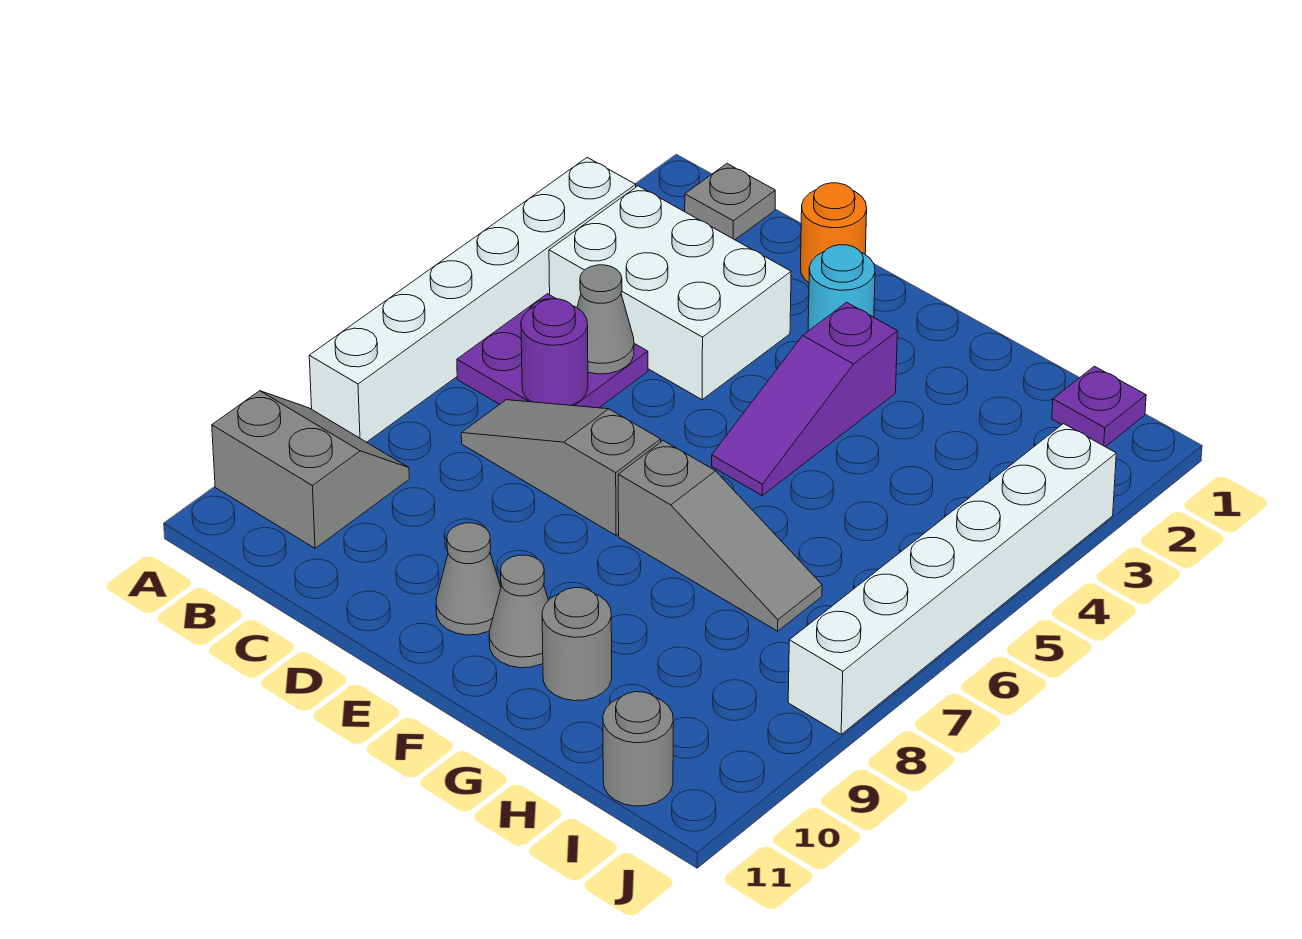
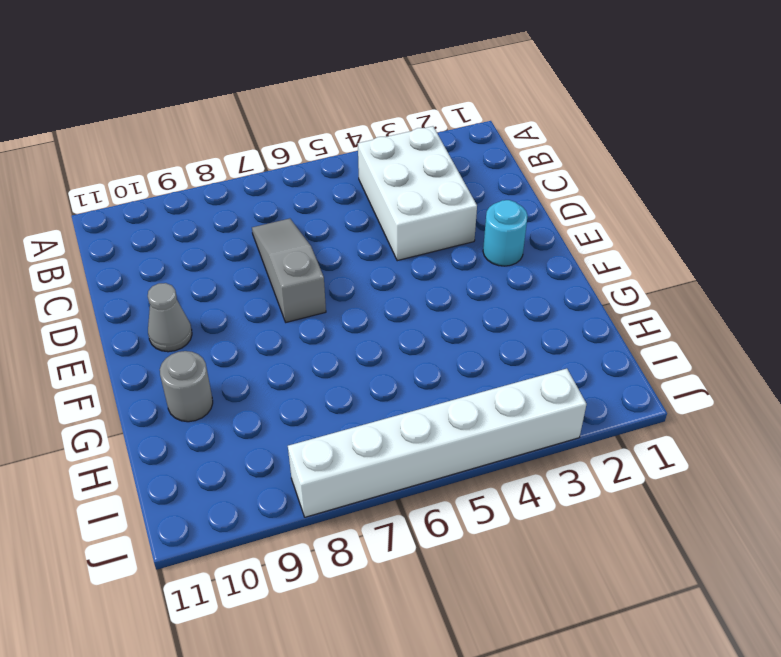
none -> white 1x6 brick [309,158,636,442]
none -> grey 2x2 slope [212,391,409,548]
none -> grey 1x1 plate [685,164,775,240]

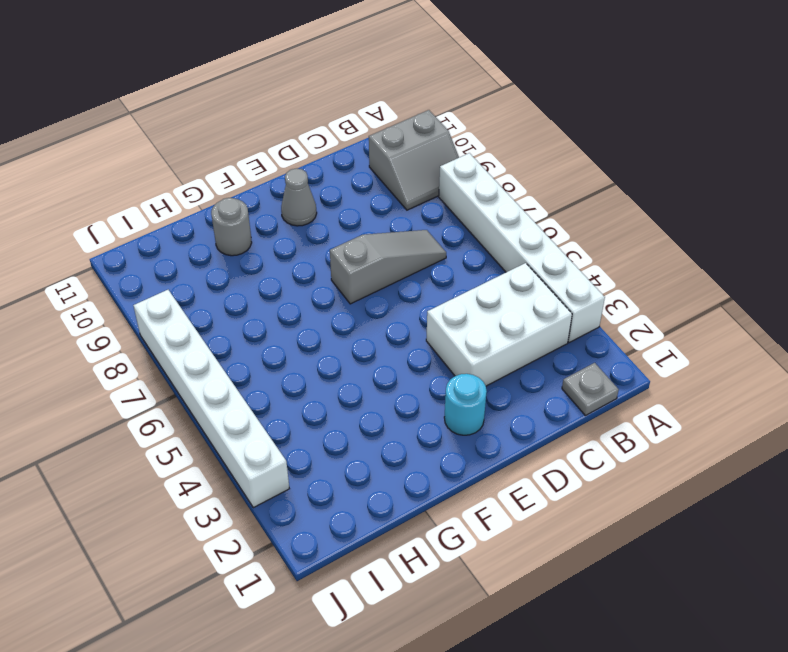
none -> purple 2x2 plate [457,294,648,408]
none -> orange 1x1 round brick [801,183,867,283]
none -> purple 1x3 slope [712,302,897,495]

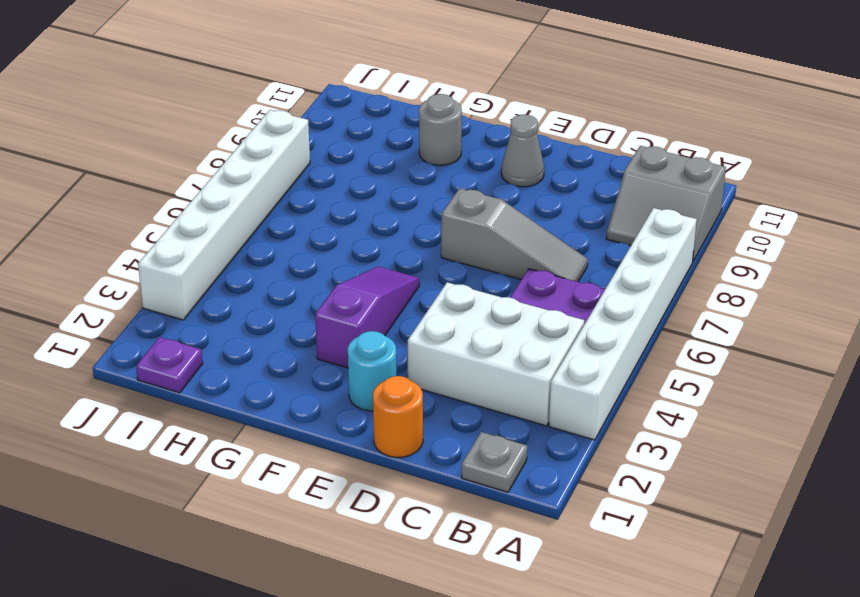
none -> grey 1x3 slope [618,441,822,631]
none -> grey 1x1 cone [489,555,549,668]
none -> grey 1x1 round brick [603,692,673,806]

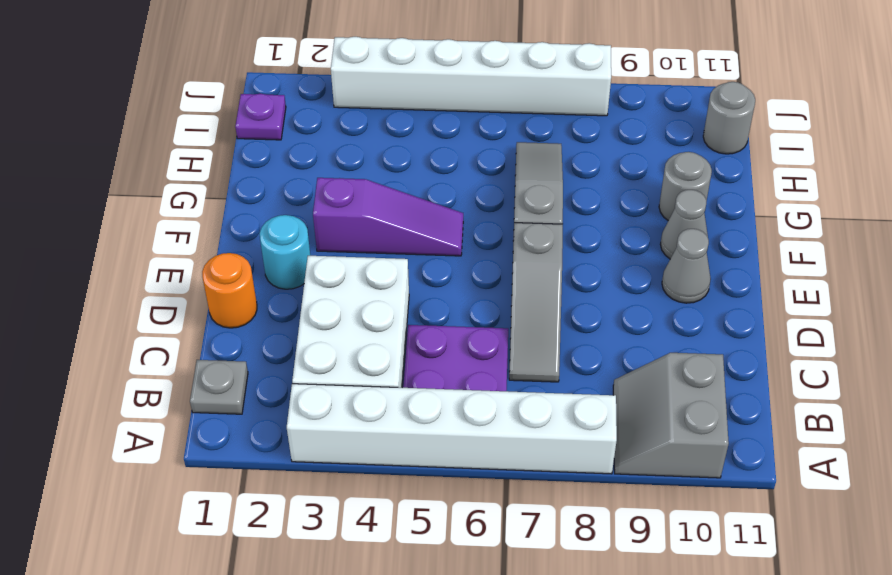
none -> grey 1x1 cone [577,265,634,374]
none -> purple 1x1 round brick [521,299,588,405]

